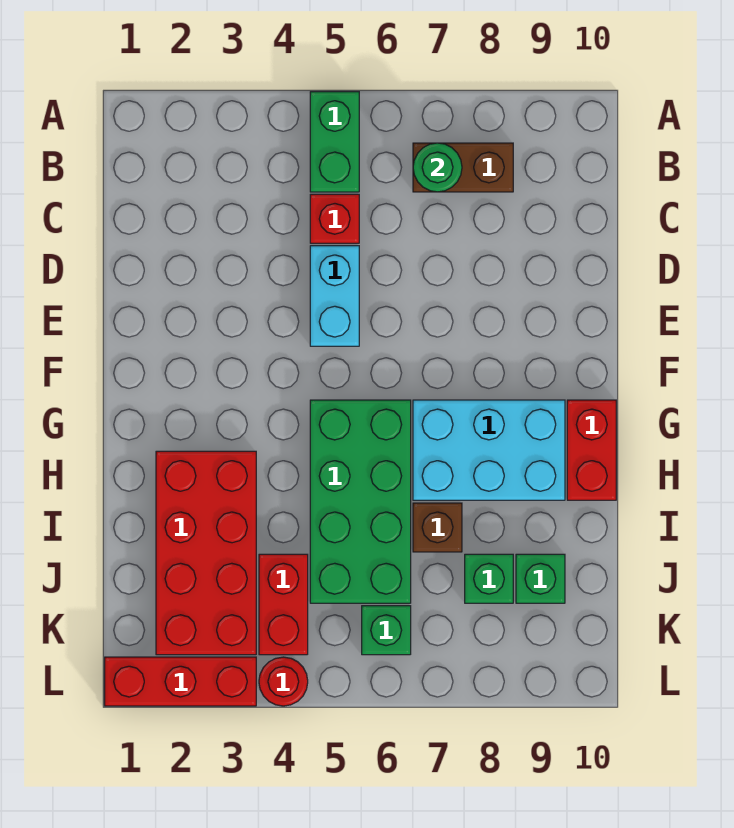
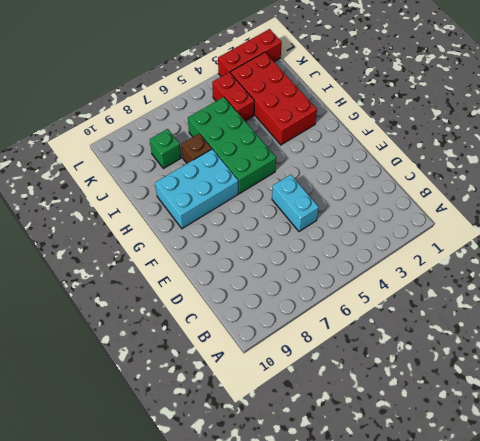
none -> green 1x2 brick [310,92,359,192]
none -> brown 1x2 brick [413,143,513,192]
none -> red 1x1 brick [310,194,359,243]

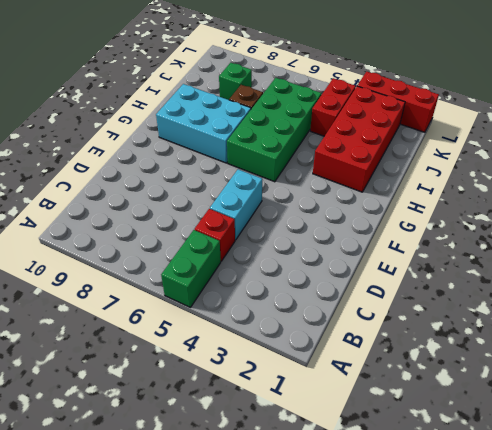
none -> brown 1x2 brick [413,143,513,192]
none -> red 1x2 brick [567,400,616,500]
none -> green 1x1 brick [516,554,565,603]

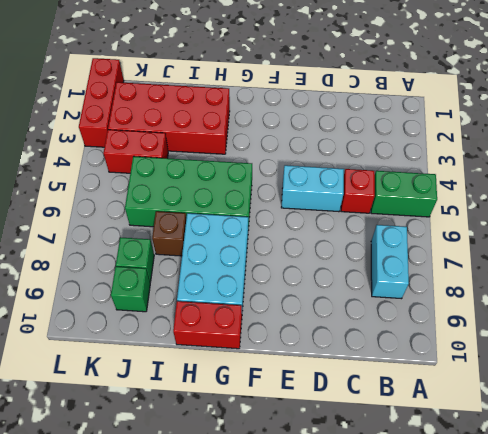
cyan 1x2 brick [371,225,409,299] -> brown 1x2 brick [413,143,513,192]
none -> green 1x1 brick [362,606,411,655]
none -> red 1x1 round brick [259,657,308,706]
none -> green 1x1 round brick [413,143,462,192]

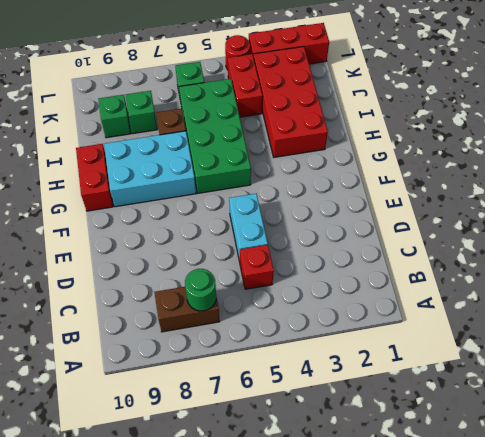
none -> green 1x2 brick [310,92,359,192]

